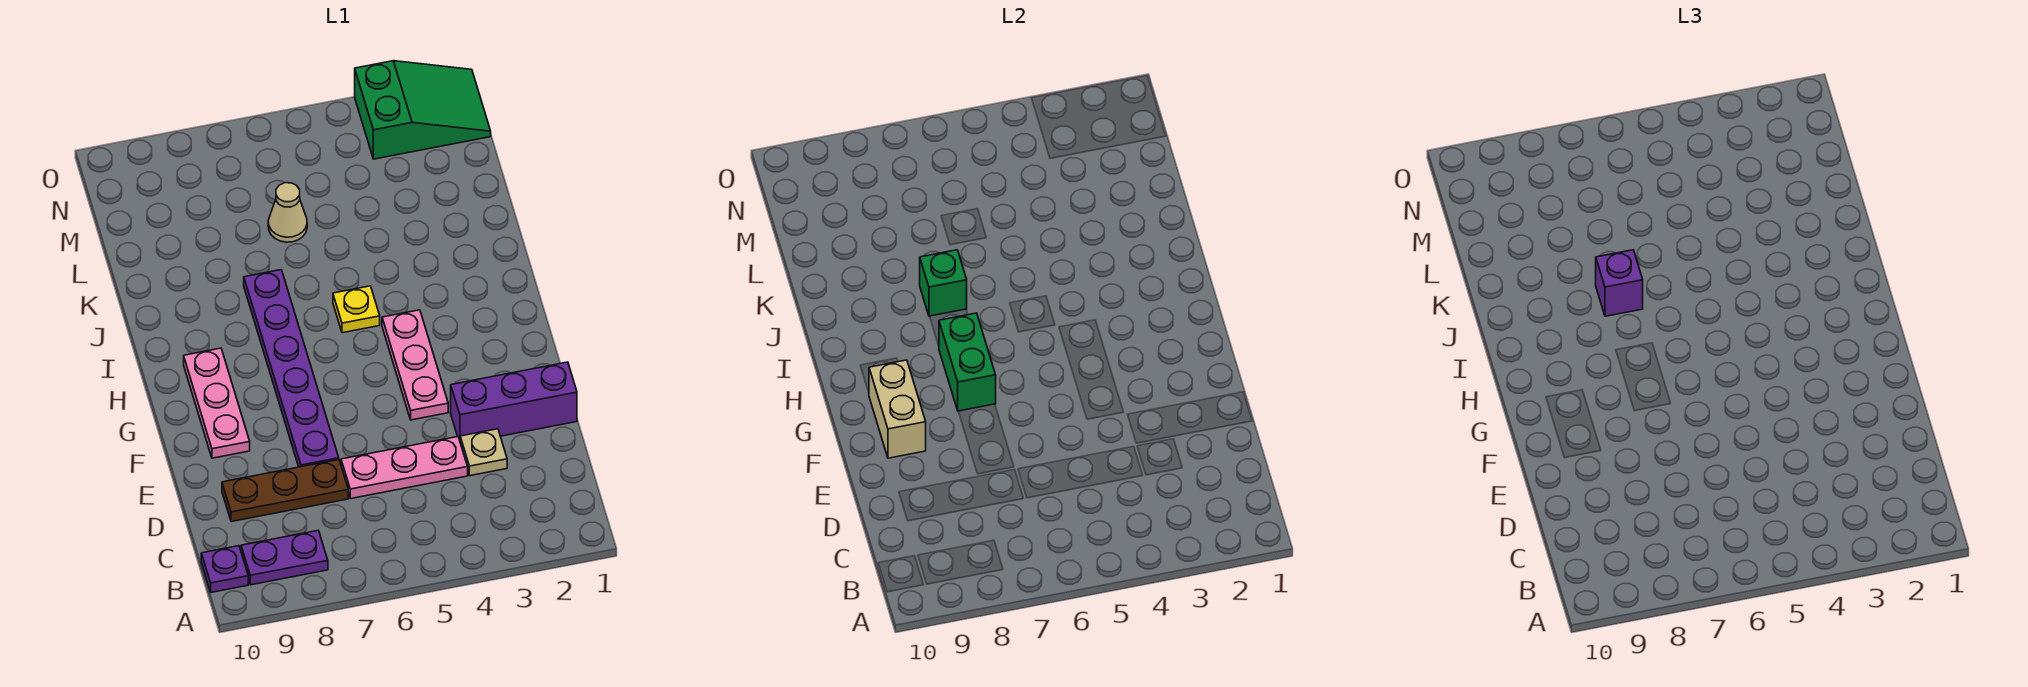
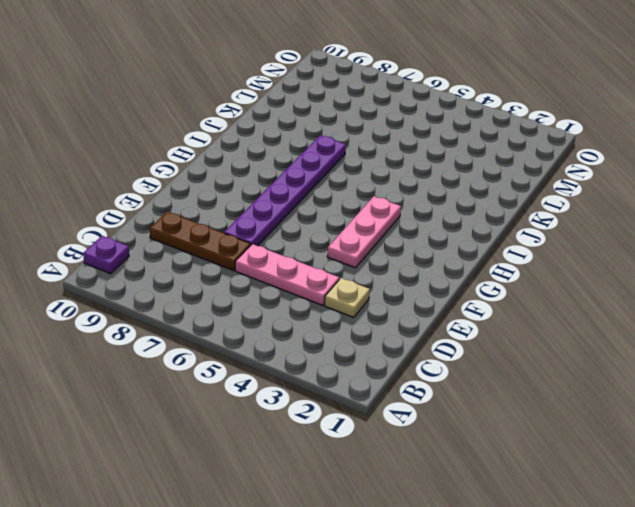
none -> purple 1x2 plate [241,530,328,585]
none -> purple 1x3 brick [451,362,577,440]
none -> pink 1x3 plate [184,348,250,458]

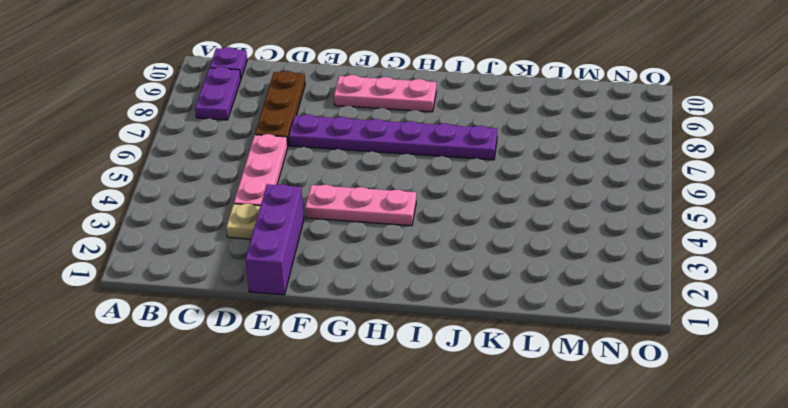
none -> yellow 1x1 plate [333,286,380,333]
none -> tan 1x1 cone [268,183,307,242]
none -> green 2x3 slope [355,61,491,159]

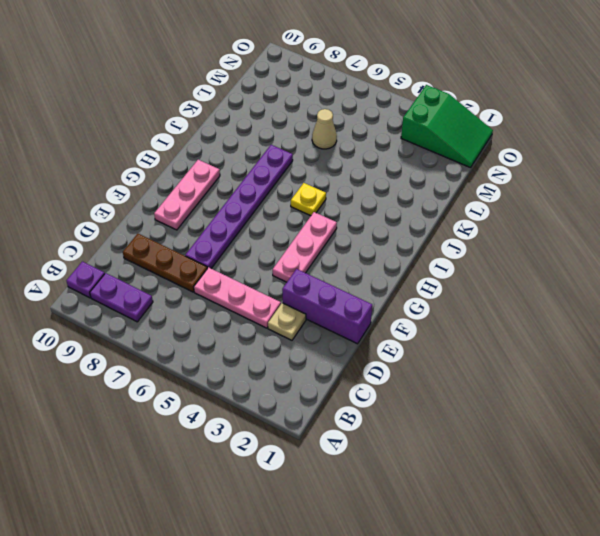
none -> tan 1x2 brick [869,360,926,458]
none -> green 1x2 brick [939,313,996,411]
none -> green 1x1 brick [920,250,967,316]

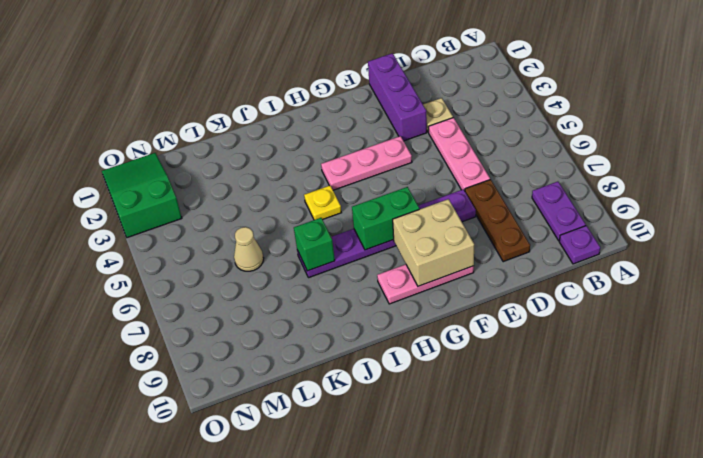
tan 2x2 brick [393,199,474,286] -> tan 1x2 brick [869,360,926,458]
none -> purple 1x1 brick [1596,250,1643,316]

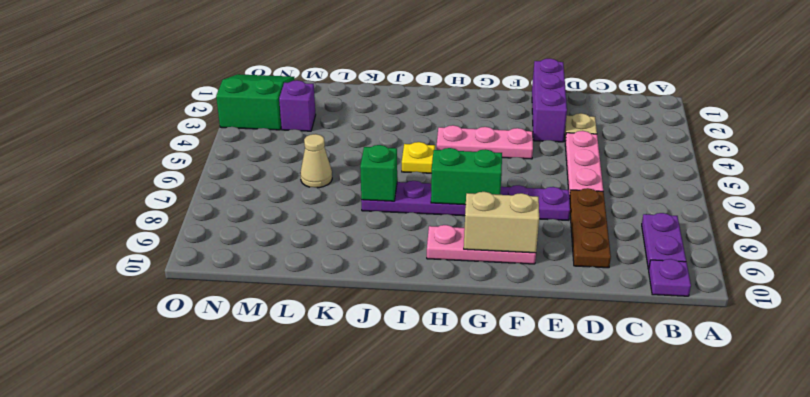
purple 1x1 brick [279,80,316,131] -> purple 1x1 brick moved to [1596,250,1643,316]

